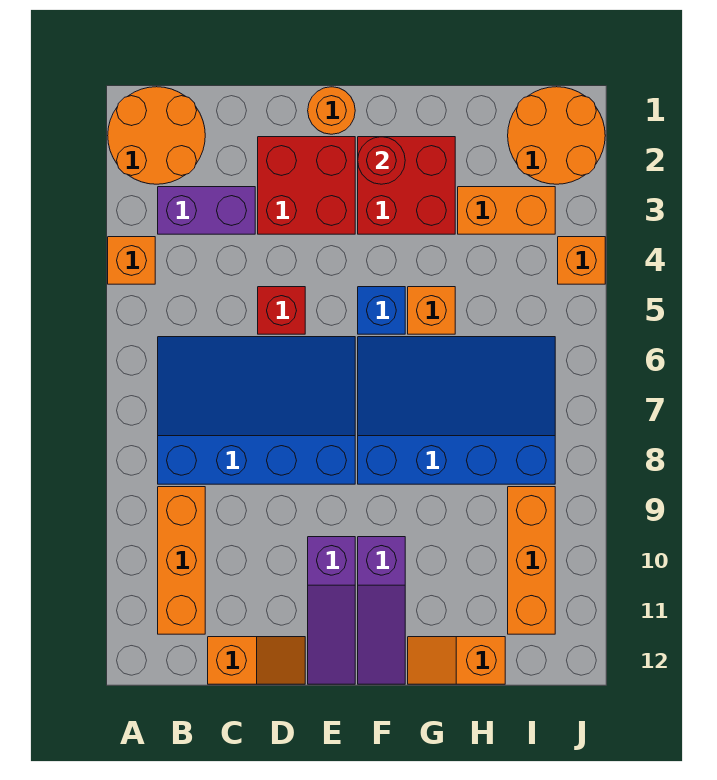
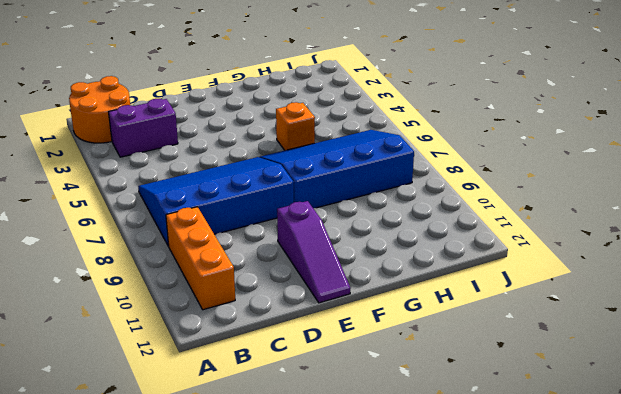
none -> orange 1x1 brick [108,237,155,284]
none -> orange 1x2 slope [208,637,305,684]
none -> red 2x2 brick [258,137,355,234]

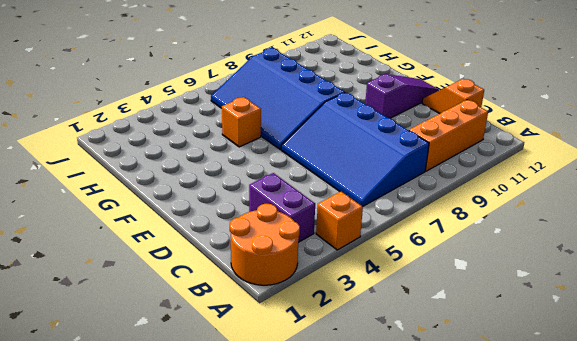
none -> red 2x2 brick [258,137,355,234]
none -> red 1x1 brick [258,287,305,334]
none -> orange 1x1 round brick [308,87,355,134]

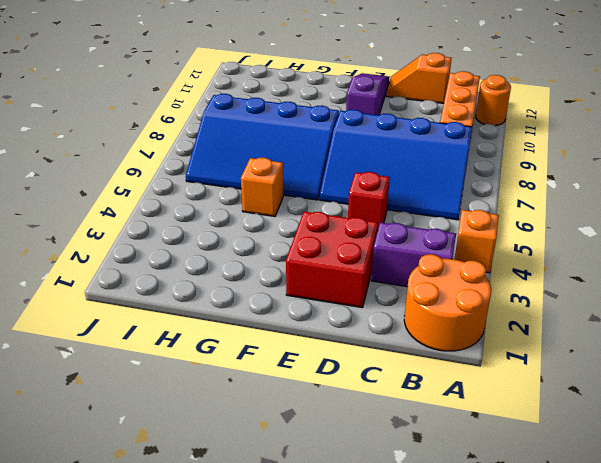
orange 1x1 round brick [476,75,511,126] -> orange 1x1 round brick moved to [308,87,355,134]
none -> red 2x2 brick [358,137,455,234]
none -> blue 1x1 brick [358,287,405,334]
none -> purple 1x3 slope [358,537,405,684]

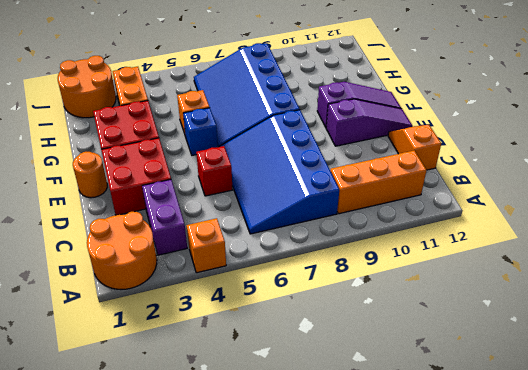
none -> orange 1x2 slope [408,637,505,684]
none -> orange 1x3 brick [508,487,555,634]
none -> orange 1x1 brick [558,237,605,284]

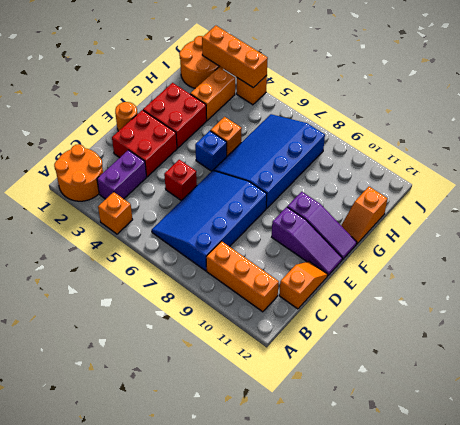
orange 1x3 brick [202,26,268,88] -> orange 1x3 brick moved to [508,487,555,634]
none -> red 1x1 round brick [358,137,405,184]

